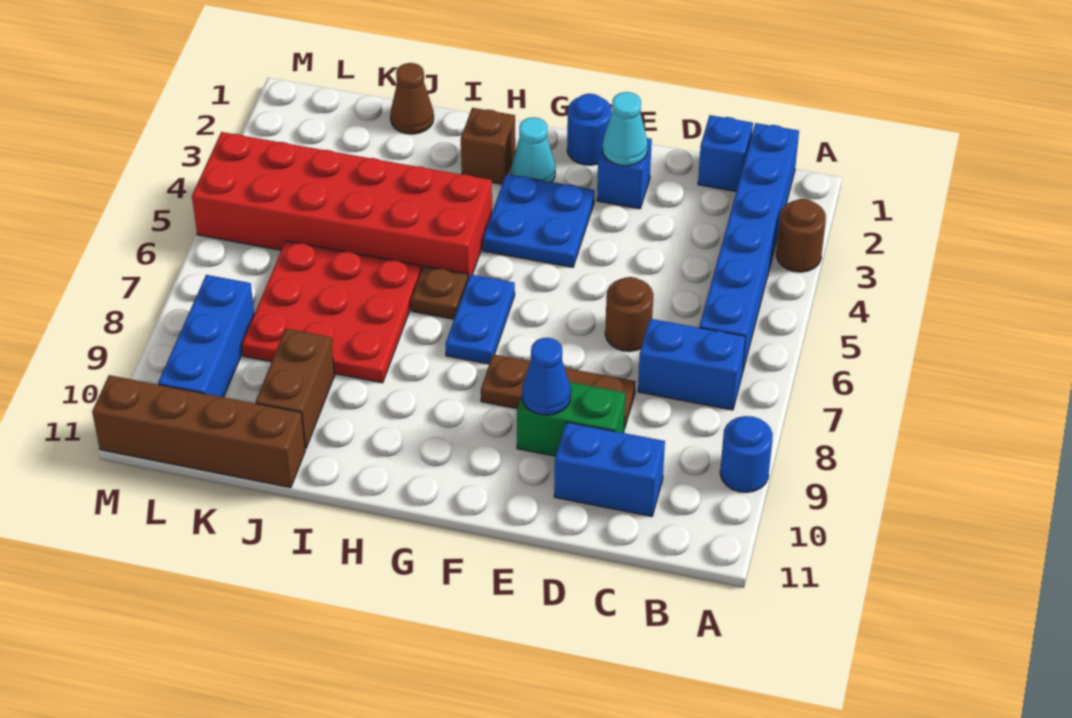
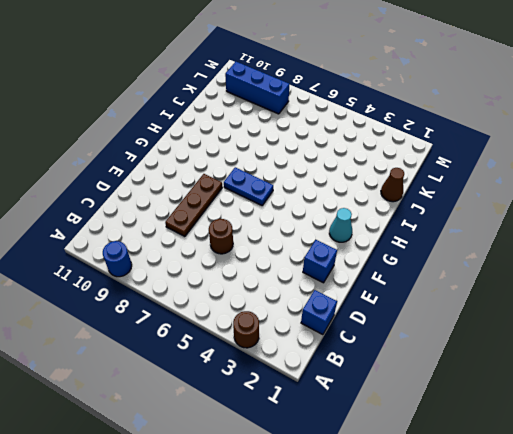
none -> blue 1x6 brick [699,123,799,373]
none -> blue 1x2 brick [638,319,746,410]
none -> blue 1x2 brick [554,422,665,516]

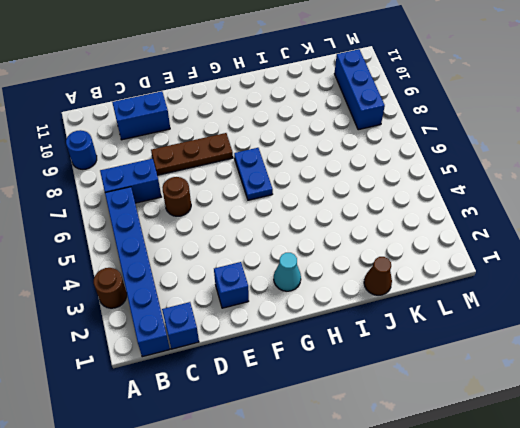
none -> green 1x2 brick [517,382,626,456]
none -> blue 1x1 round brick [567,94,612,165]
none -> blue 2x2 plate [483,174,595,267]

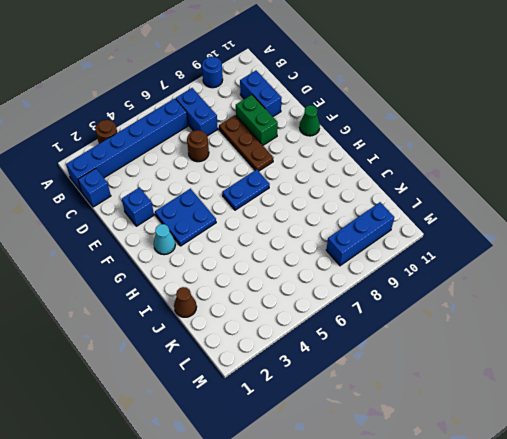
green 1x1 cone [300,105,320,136] -> none
none -> blue 1x1 round brick [567,94,612,165]
none -> brown 1x1 brick [461,108,515,184]
none -> red 2x6 brick [192,132,492,279]

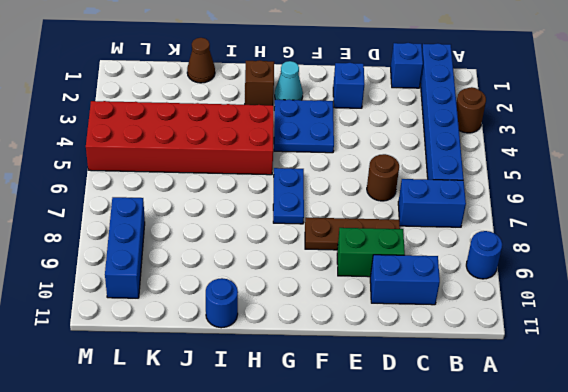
blue 1x1 round brick [206,278,238,328] -> blue 1x1 round brick moved to [567,94,612,165]
none -> brown 1x1 plate [411,266,468,319]
none -> red 3x3 plate [242,241,422,383]
none -> brown 1x2 brick [255,329,335,449]

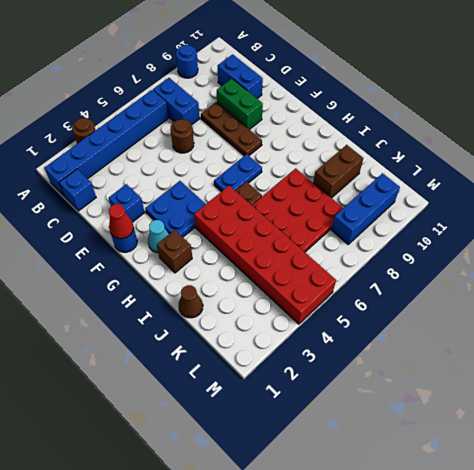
red 1x1 cone [109,204,134,239] -> none
none -> brown 1x4 brick [92,375,305,488]
none -> cyan 1x1 cone [603,92,648,166]
none -> blue 1x1 cone [522,338,571,415]

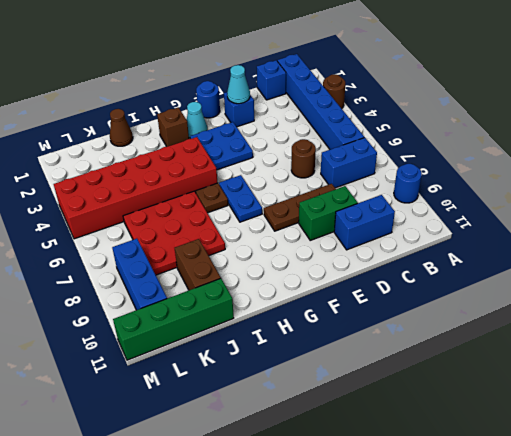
green 1x4 brick [113,278,234,360] -> brown 1x4 brick [92,375,305,488]
none -> blue 1x1 cone [522,338,571,415]

